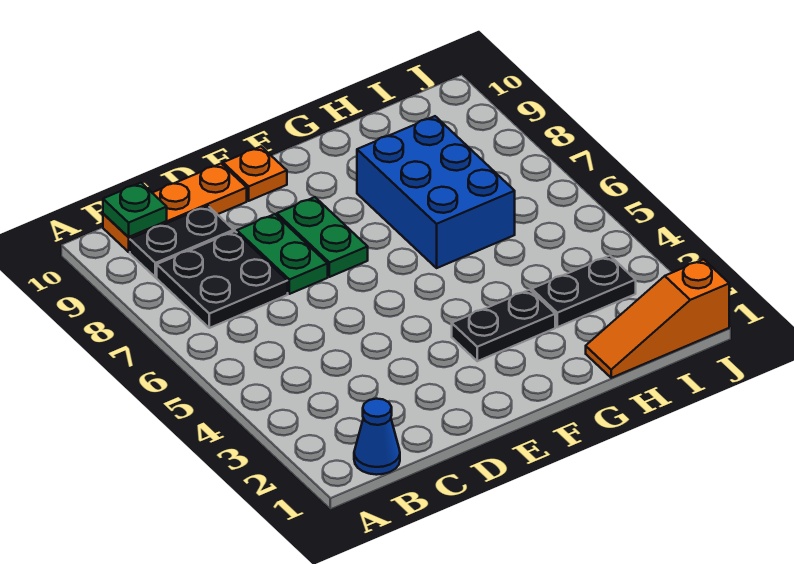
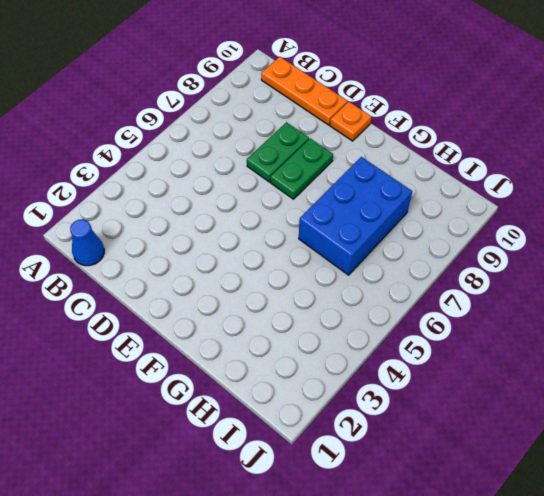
none -> black 2x2 plate [157,231,288,328]
none -> black 1x2 plate [130,206,234,277]
none -> black 1x2 plate [452,290,555,361]

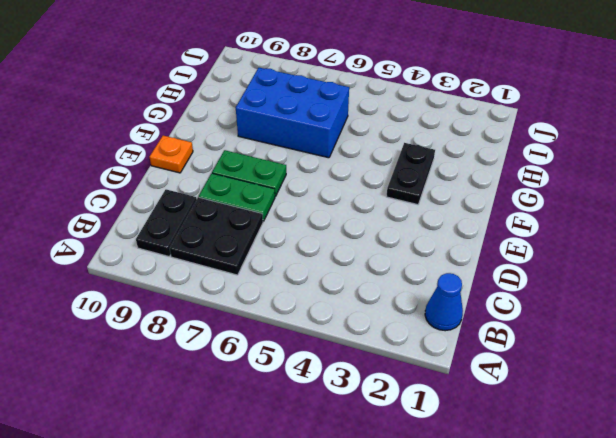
none -> orange 1x3 plate [103,164,247,252]
none -> orange 1x3 slope [586,259,729,378]
none -> black 1x2 plate [532,256,636,327]

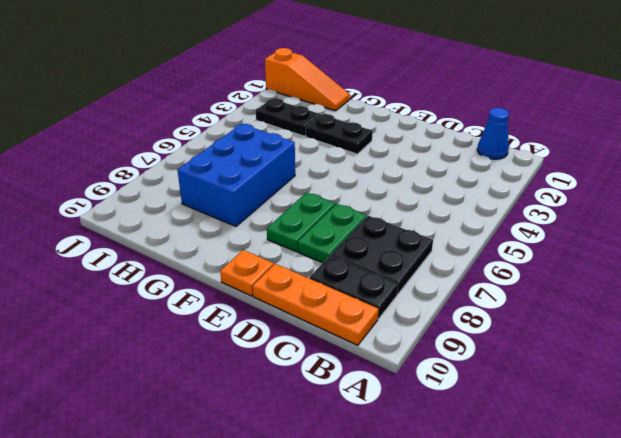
none -> green 1x1 plate [103,183,167,237]

